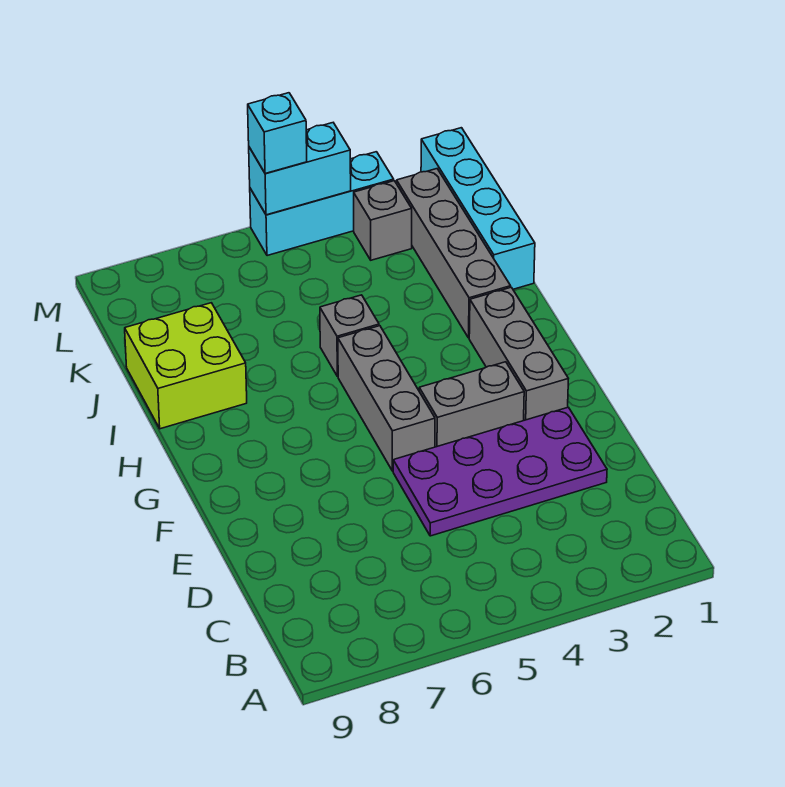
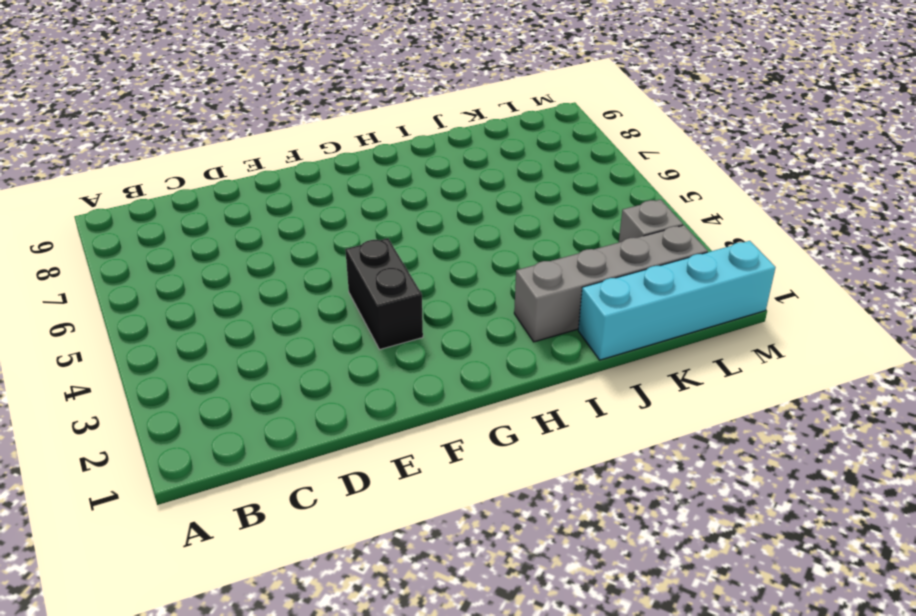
black 1x2 brick [345,238,423,349] -> grey 1x2 brick [419,362,524,447]
none -> purple 2x4 plate [393,407,607,536]
none -> grey 1x3 brick [469,287,568,420]
none -> grey 1x3 brick [338,326,435,471]

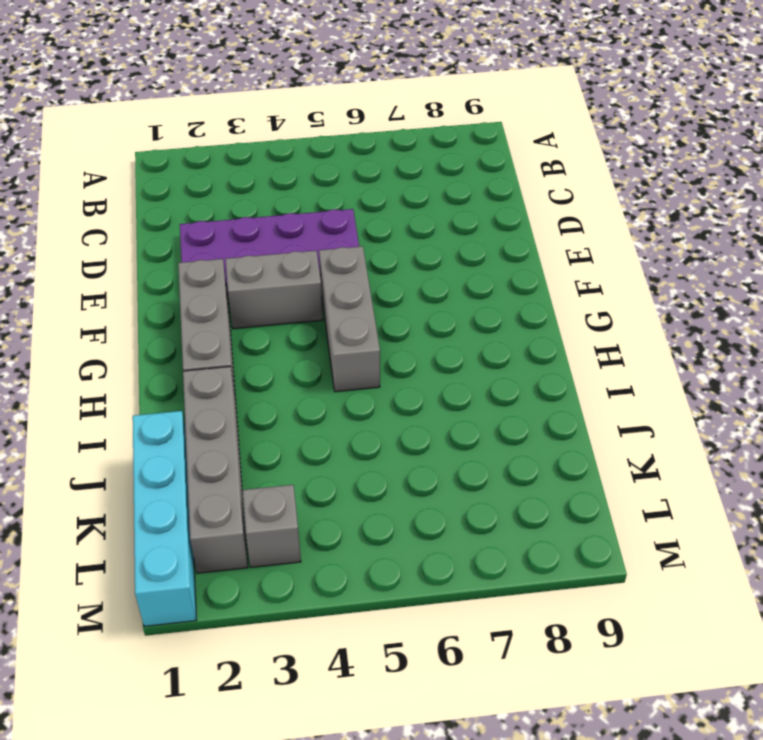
none -> grey 1x1 brick [320,295,379,377]
none -> lime 2x2 brick [125,303,247,429]
none -> cyan 1x3 brick [250,152,394,256]

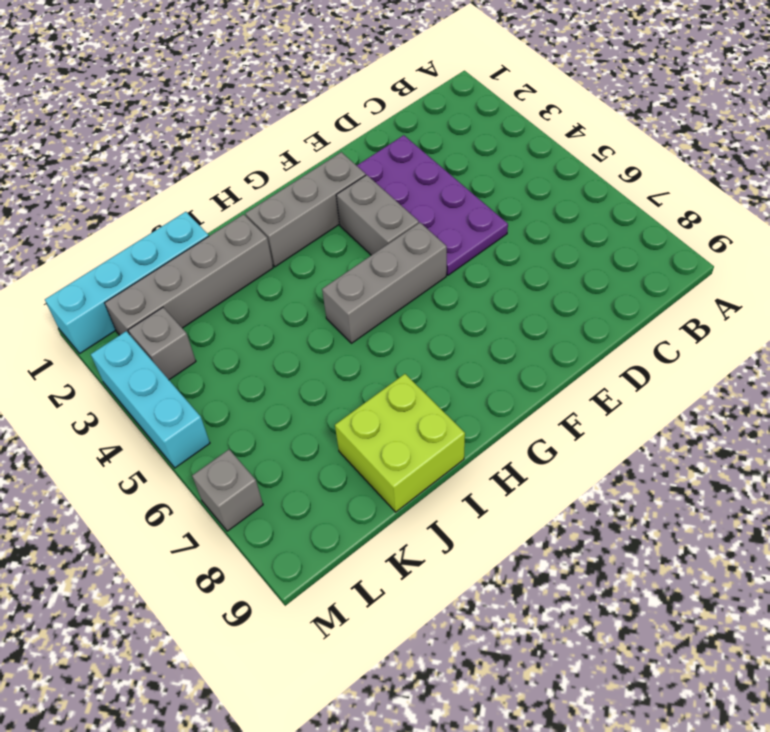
grey 1x1 brick [192,450,263,531] -> grey 1x1 brick moved to [320,295,379,377]
none -> cyan 1x2 brick [249,123,351,215]
none -> cyan 1x1 brick [248,93,307,174]

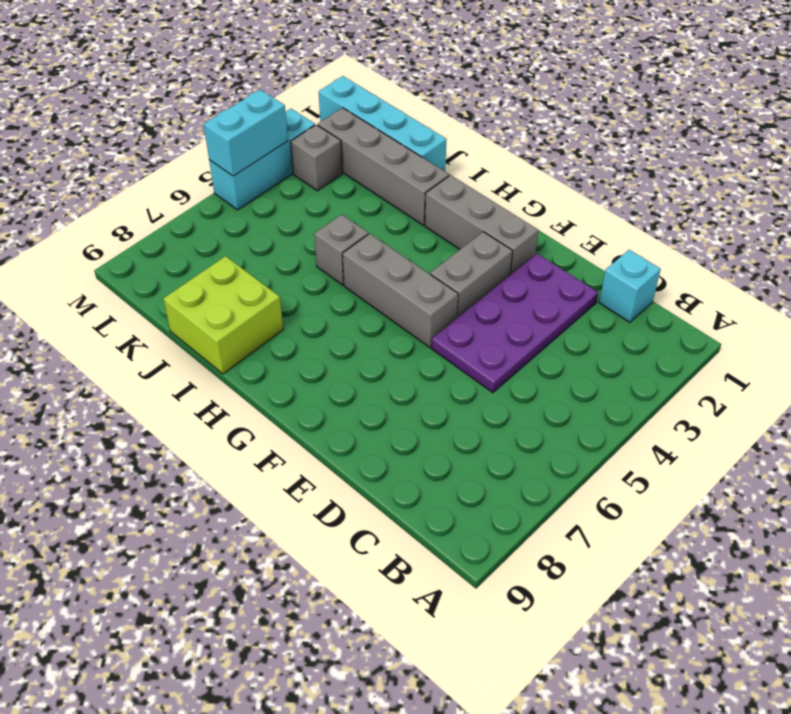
cyan 1x1 brick [599,250,661,322] -> cyan 1x1 brick moved to [248,93,307,174]

